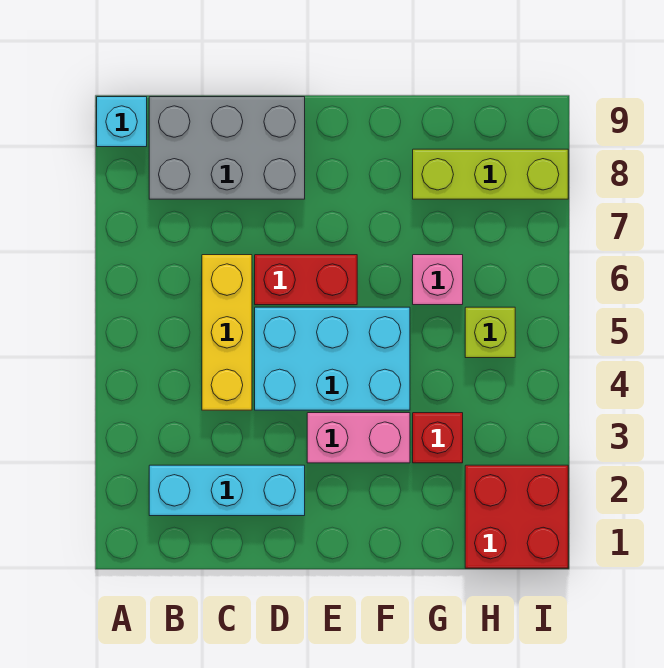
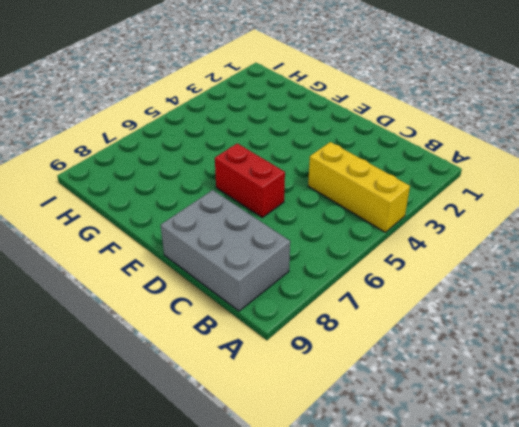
yellow 1x3 brick [308,142,410,232] -> yellow 1x3 brick turned to [202,255,252,410]
none -> cyan 1x1 brick [97,97,147,147]
none -> cyan 1x3 brick [149,465,305,516]
none -> cyan 2x3 brick [255,307,410,410]

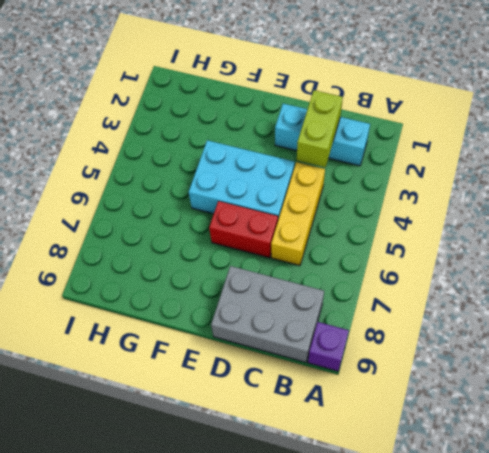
purple 1x1 brick [308,322,349,371] -> cyan 1x1 brick [97,97,147,147]
lime 1x2 brick [297,90,343,167] -> none
none -> pink 1x2 brick [307,413,410,463]
none -> red 1x1 brick [413,413,463,463]
none -> pink 1x1 brick [413,255,463,305]

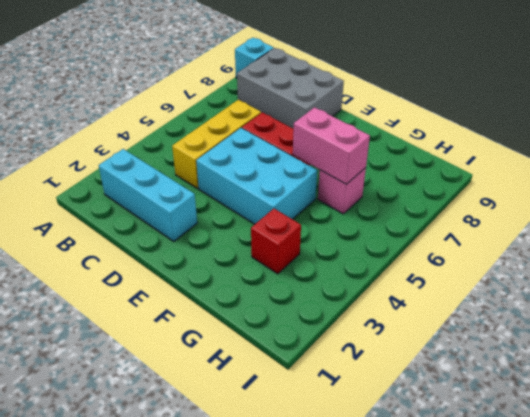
pink 1x2 brick [293,107,370,184] -> pink 1x2 brick moved to [307,413,410,463]
none -> lime 1x3 brick [413,149,568,199]
none -> red 2x2 brick [465,465,568,568]
none -> lime 1x1 brick [465,307,515,358]

